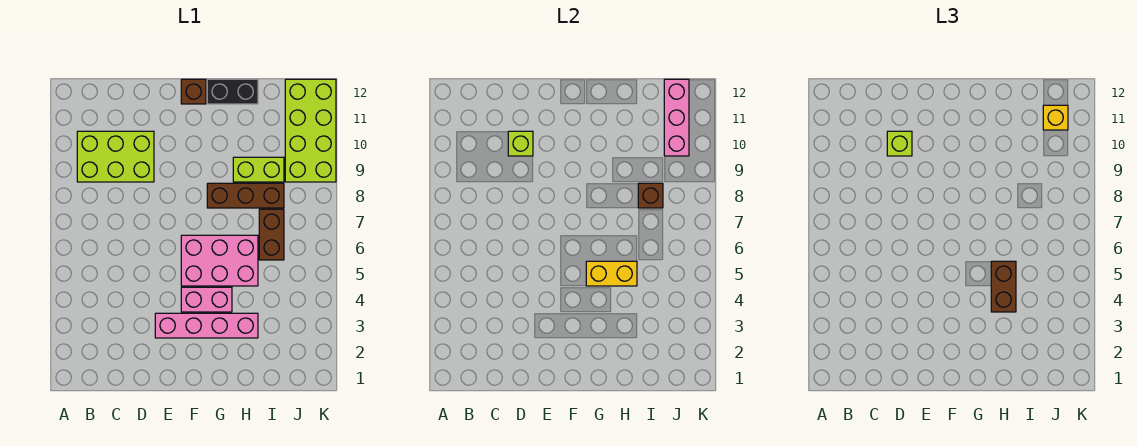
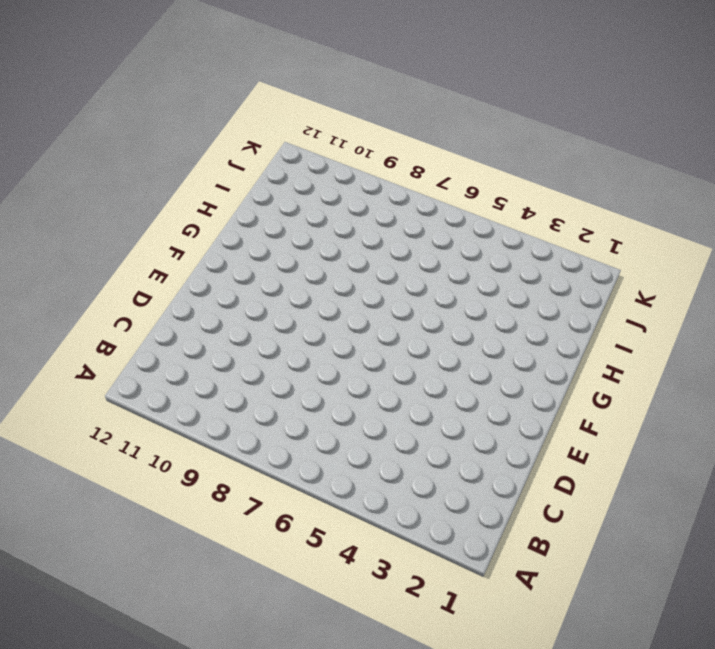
none -> lime 2x3 brick [77,131,154,182]
none -> pink 1x4 brick [155,313,258,338]
none -> pink 1x2 brick [181,287,232,312]

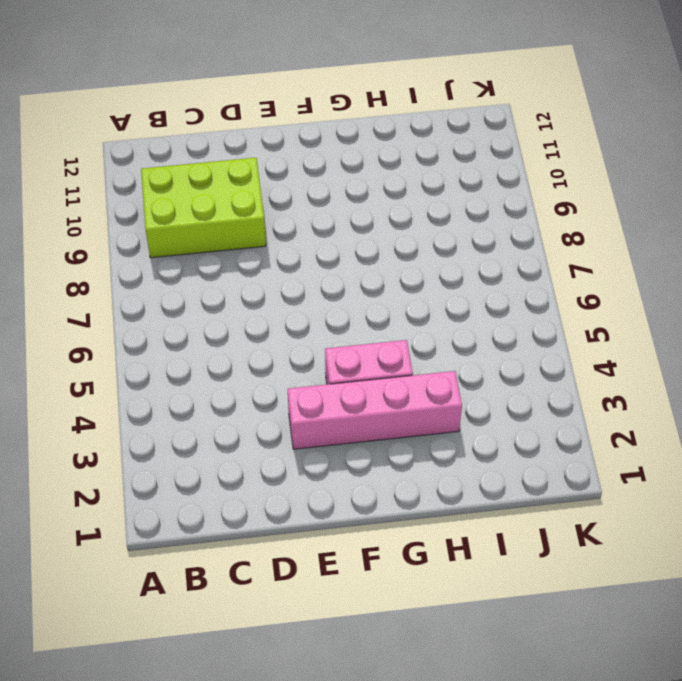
none -> pink 2x3 brick [181,235,258,286]
none -> brown 1x1 brick [181,79,206,104]
none -> brown 1x3 brick [207,183,284,208]

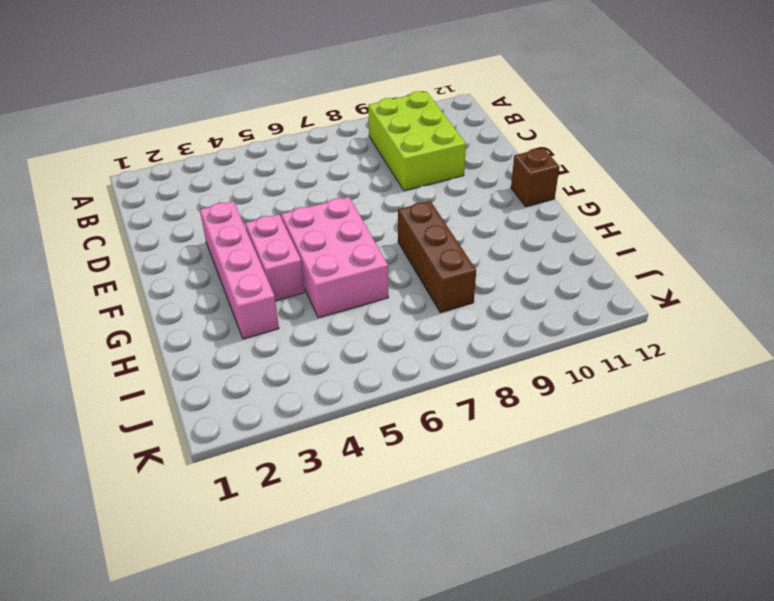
none -> black 1x2 brick [207,79,258,104]
none -> lime 1x2 brick [233,157,284,182]
none -> brown 1x2 brick [259,209,284,260]

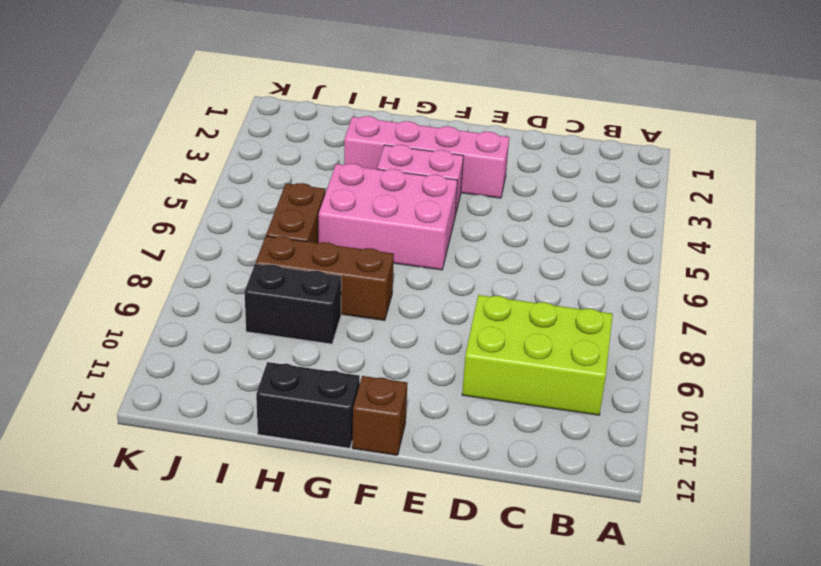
black 1x2 brick [245,264,341,344] -> lime 1x2 brick [233,157,284,182]
none -> lime 2x4 brick [285,79,336,182]
none -> lime 1x1 brick [508,131,533,156]
none -> yellow 1x2 brick [586,261,637,286]

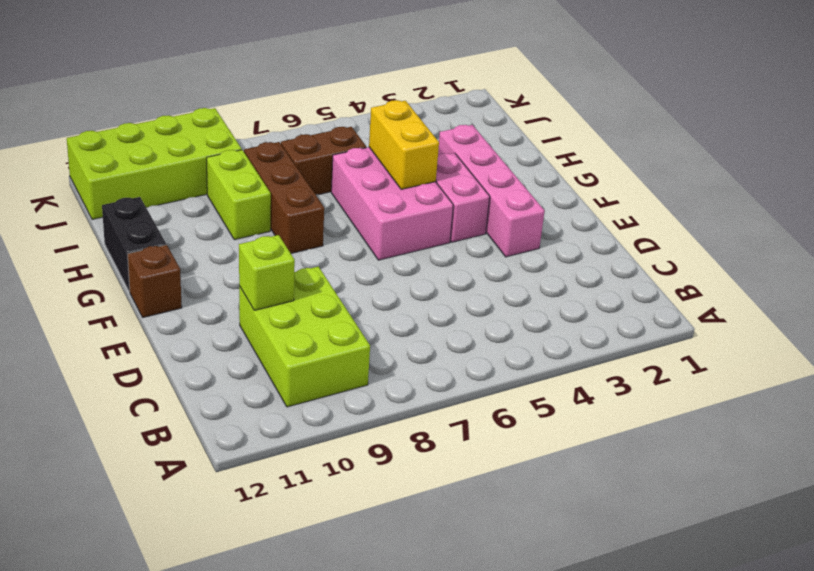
none -> brown 1x1 brick [638,183,663,208]
none -> pink 1x3 brick [664,79,689,156]
none -> lime 1x1 brick [887,131,912,156]

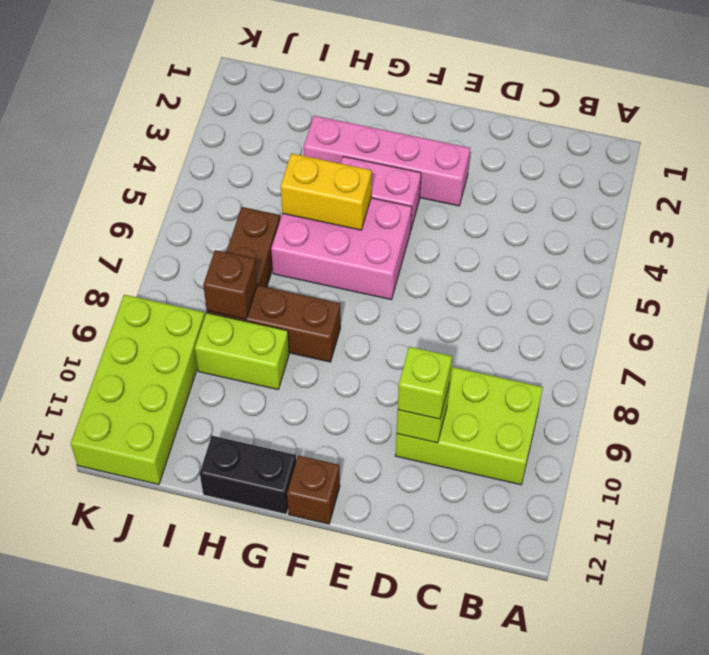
none -> pink 1x3 brick [664,79,689,156]
none -> brown 1x2 brick [991,261,1016,312]
none -> yellow 1x1 brick [1043,105,1068,130]

